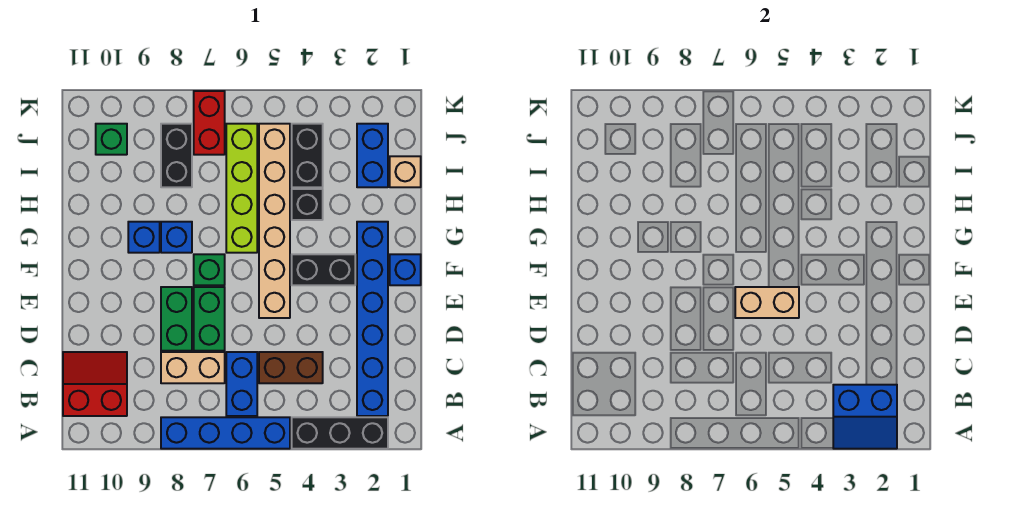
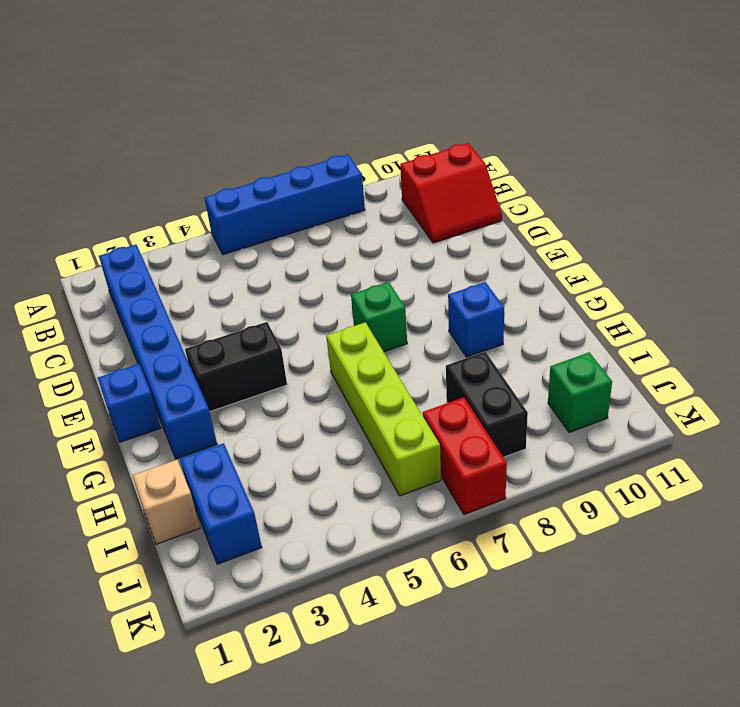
none -> black 1x3 brick [292,417,388,449]
none -> blue 1x2 brick [226,352,257,416]
none -> brown 1x2 brick [259,352,323,383]

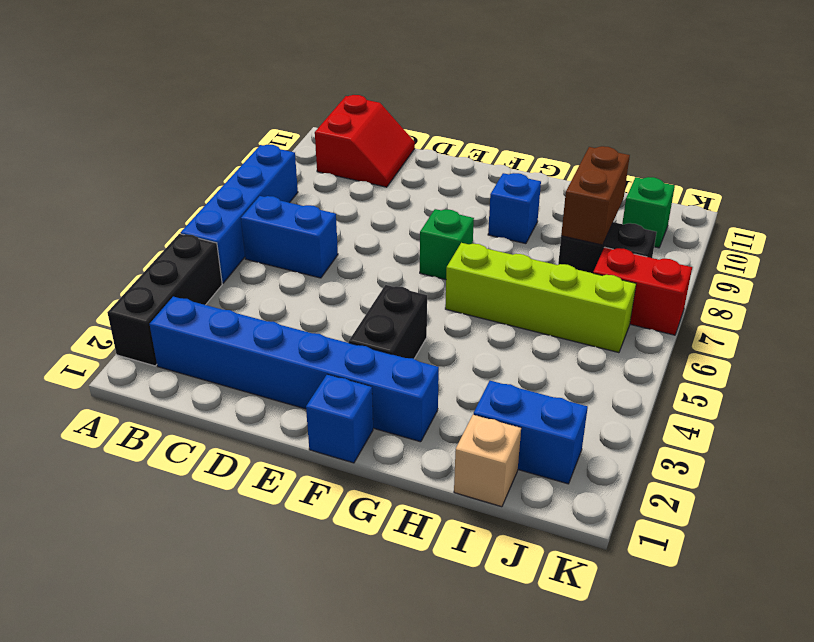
brown 1x2 brick [561,146,630,245] -> brown 1x2 brick moved to [259,352,323,383]
none -> tan 1x2 brick [161,352,225,383]
none -> green 1x2 brick [194,287,225,351]
none -> green 1x2 brick [161,287,192,351]

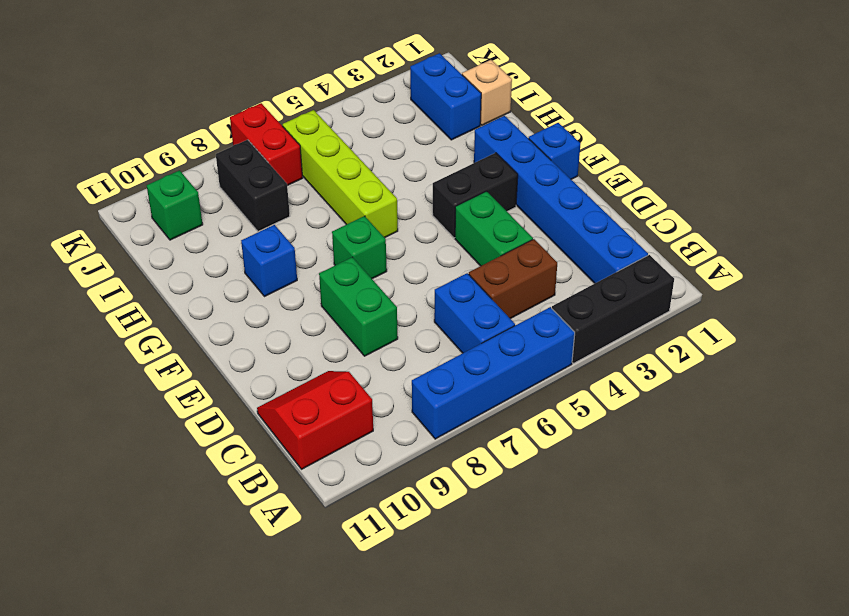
green 1x2 brick [455,191,533,266] -> green 1x2 brick moved to [194,287,225,351]
none -> tan 1x2 brick [161,352,225,383]
none -> tan 1x6 brick [259,124,290,318]
none -> blue 1x1 brick [161,222,192,253]

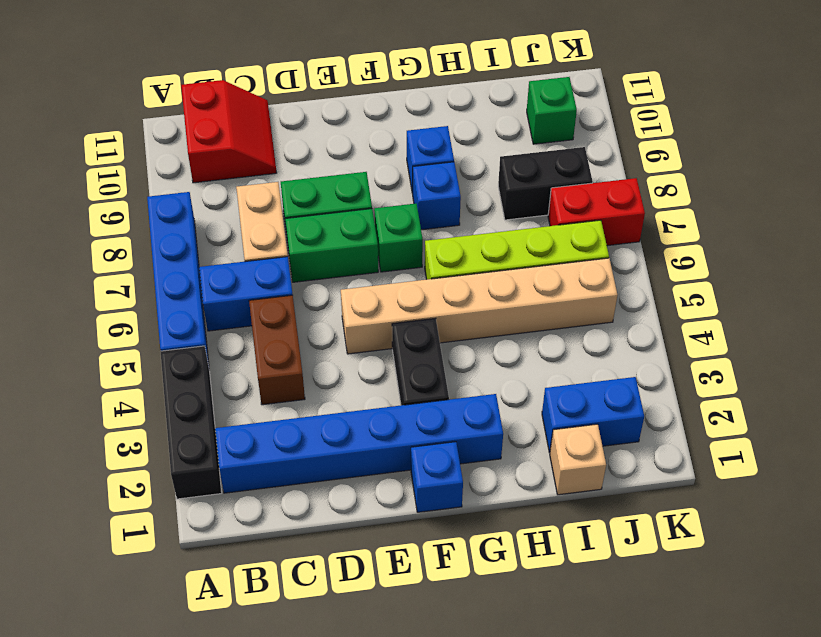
none -> black 1x1 brick [292,189,323,220]
none -> black 1x2 brick [292,124,323,187]
none -> blue 2x2 slope [833,385,897,449]

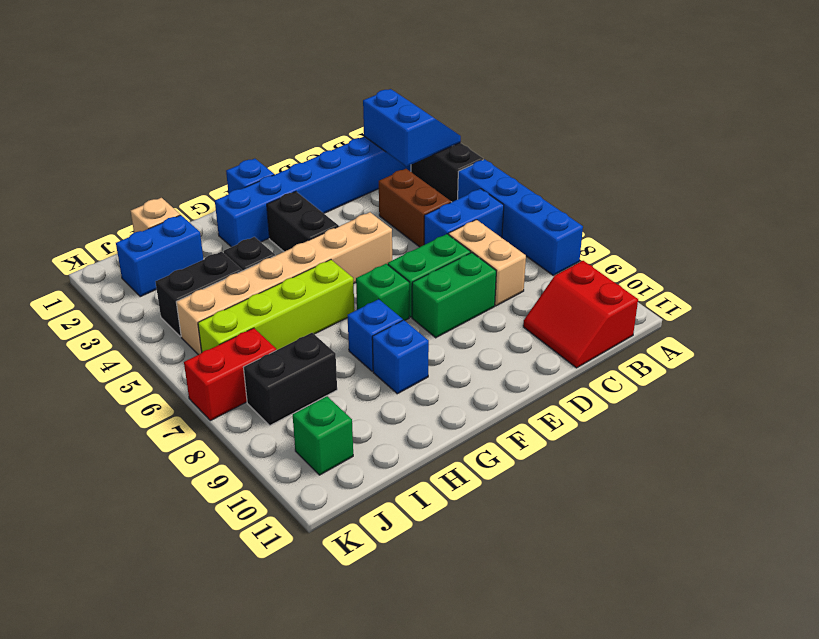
none -> tan 1x2 brick [735,287,799,318]

